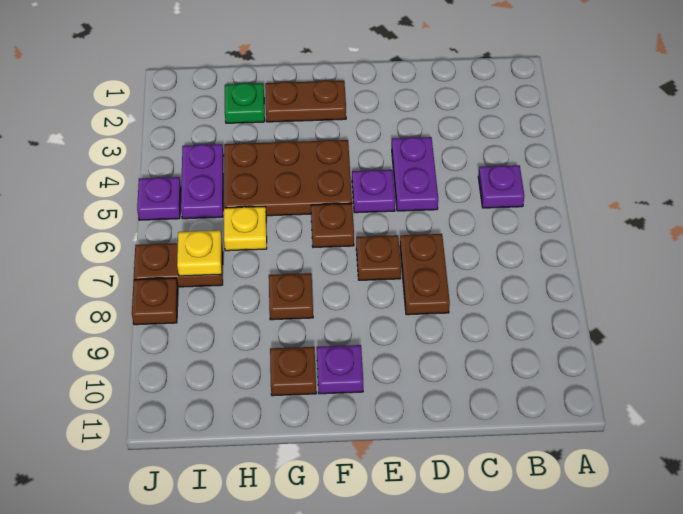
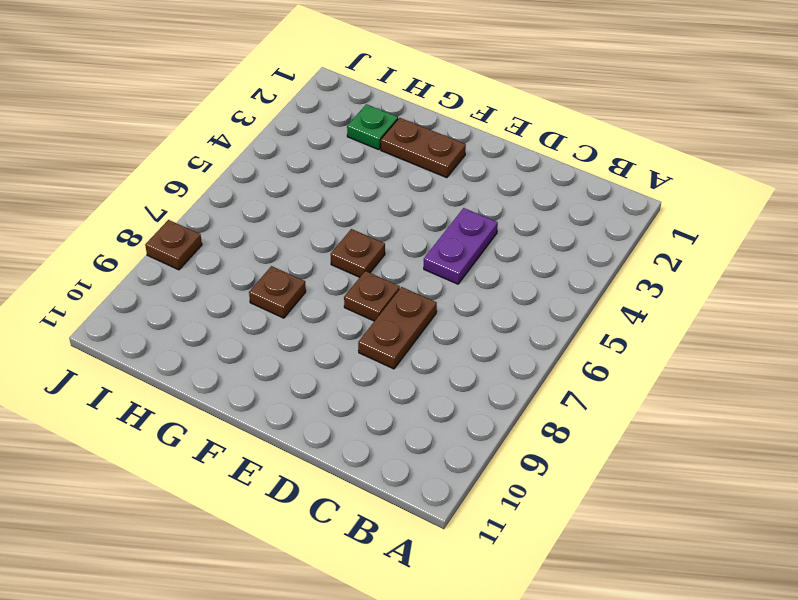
none -> purple 1x1 plate [478,165,524,208]
none -> purple 1x1 plate [352,170,395,213]
none -> brown 2x3 plate [224,140,352,216]

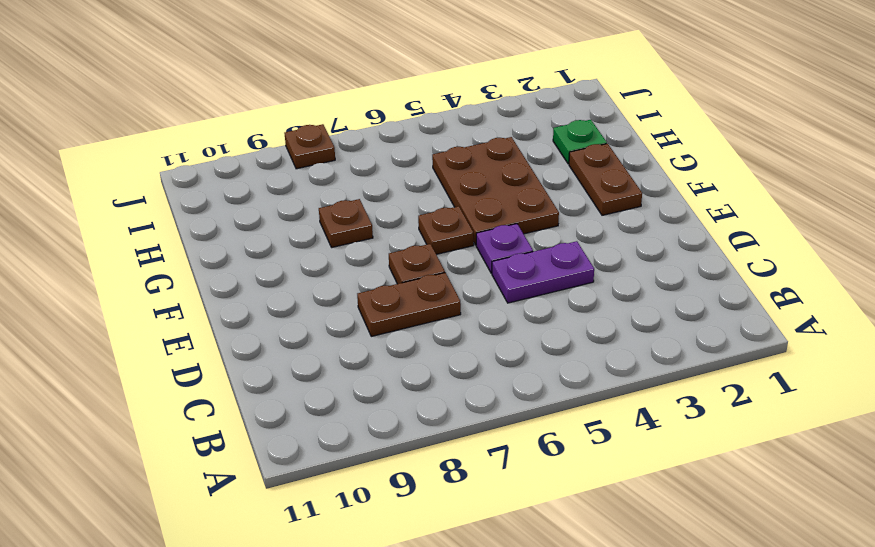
none -> purple 1x1 plate [478,165,524,208]
none -> purple 1x1 plate [317,345,363,394]
none -> brown 1x1 plate [270,347,316,396]

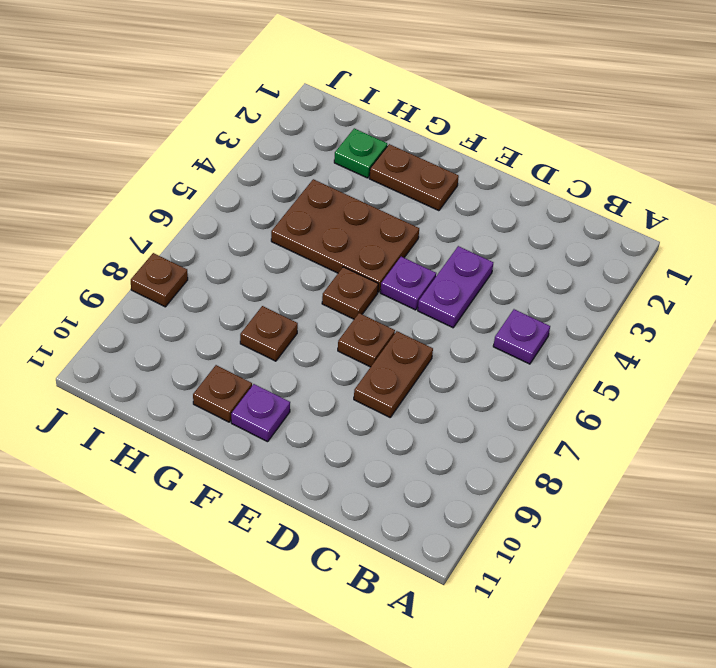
none -> yellow 1x1 plate [224,207,267,251]
none -> purple 1x2 plate [181,144,224,219]
none -> brown 1x2 plate [134,243,223,287]

